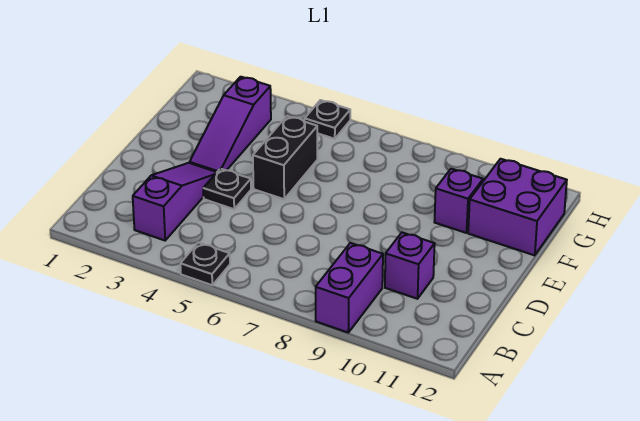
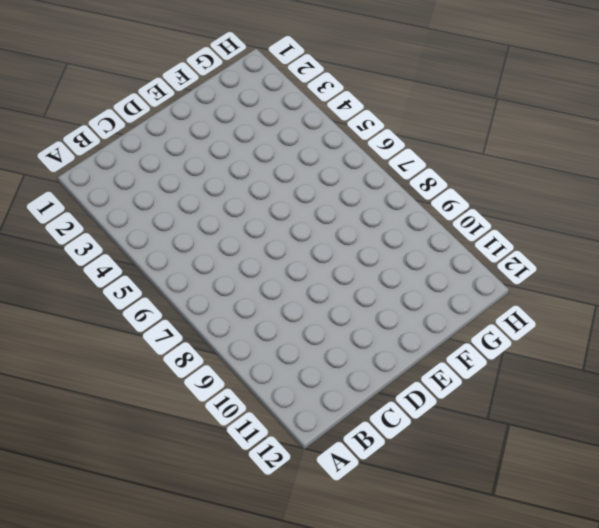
none -> black 1x1 plate [180,243,230,285]
none -> purple 1x2 brick [316,243,383,332]

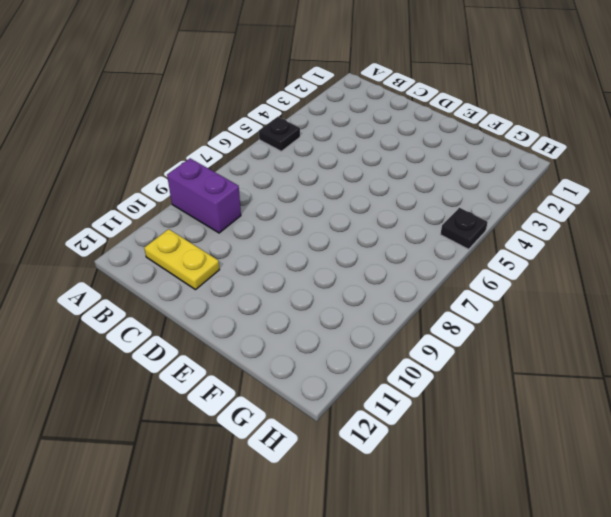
yellow 1x2 plate [144,229,220,290] -> none
none -> purple 1x3 slope [133,163,217,240]
none -> purple 1x1 brick [385,233,435,299]

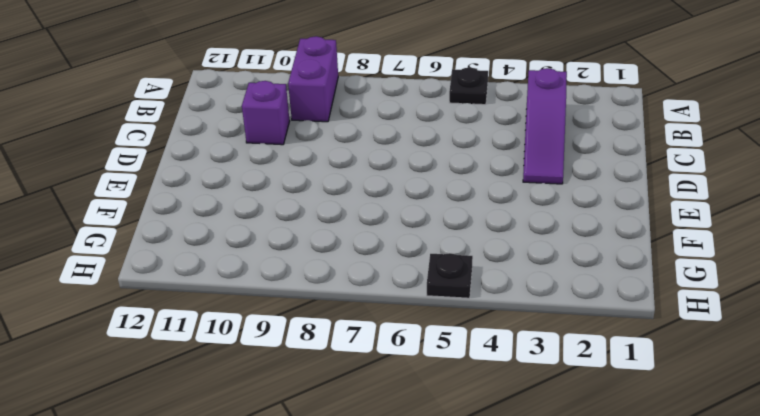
none -> black 1x1 plate [203,169,251,209]
none -> purple 1x3 slope [190,77,271,172]

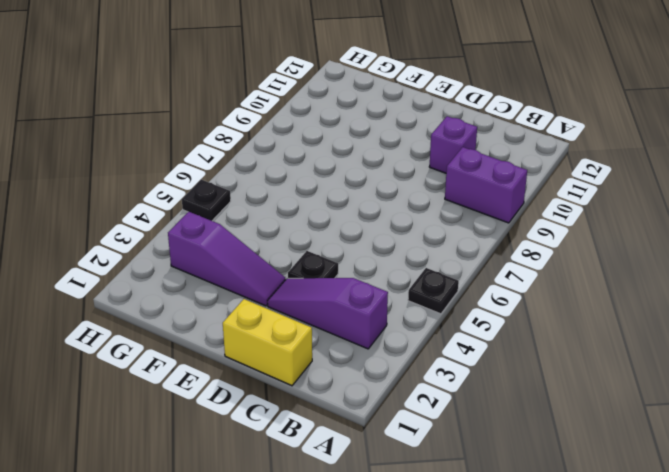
yellow 1x2 brick [223,299,312,386] -> none
none -> black 1x2 brick [253,116,317,199]
none -> purple 1x1 brick [435,169,483,233]

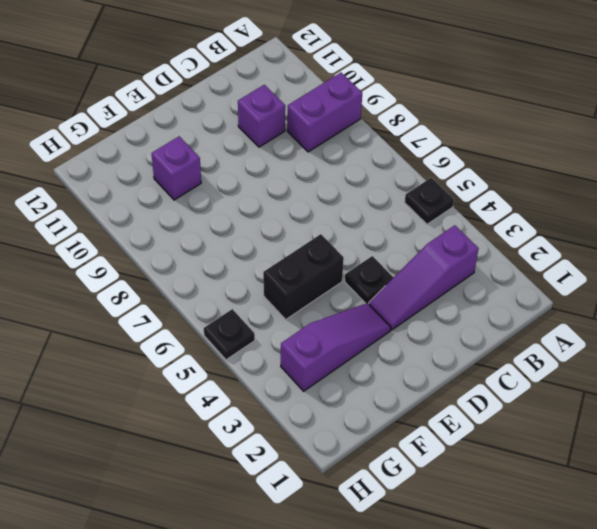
none -> purple 2x2 brick [468,159,567,255]

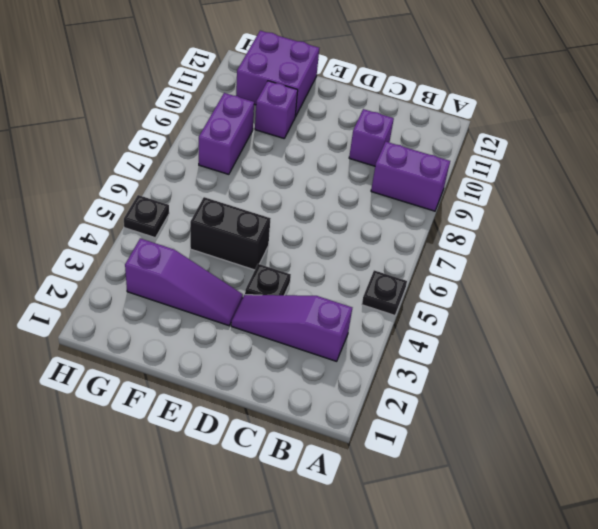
purple 1x2 brick [199,93,254,174] -> none

